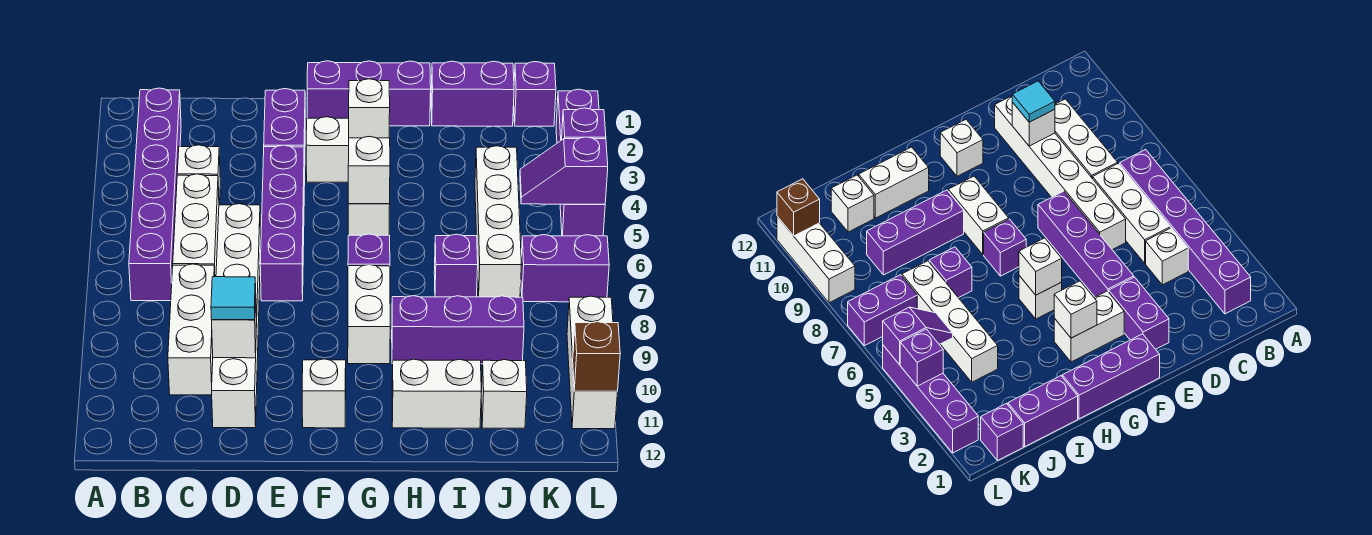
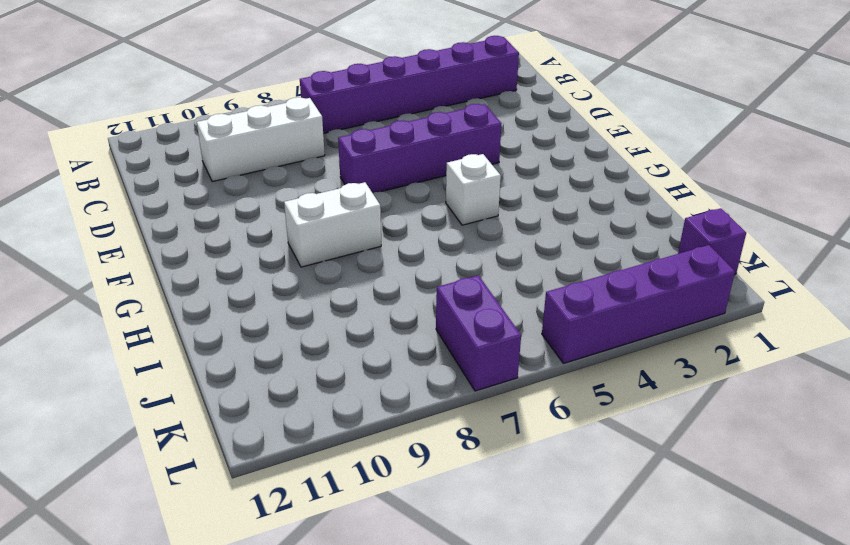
none -> white 1x1 brick [177,145,220,205]
none -> white 1x3 brick [173,174,219,277]
none -> white 1x6 brick [212,204,261,428]
none -> purple 1x2 brick [264,89,305,179]

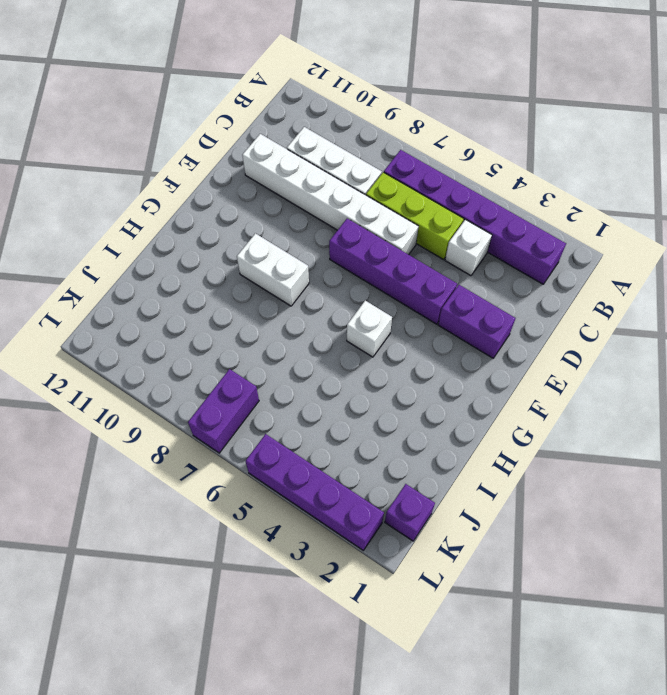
lime 1x3 brick [366,172,464,260] -> white 1x3 brick [173,174,219,277]
none -> purple 1x3 brick [307,61,431,126]
none -> white 1x2 brick [306,117,349,182]
none -> white 1x1 brick [302,359,346,428]
none -> purple 1x1 brick [348,234,390,266]

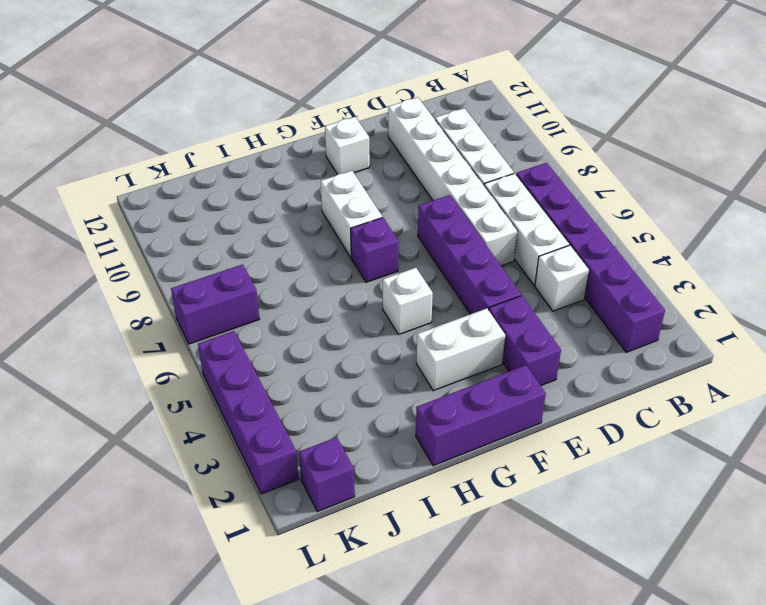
none -> purple 1x3 brick [392,296,524,364]
none -> white 1x2 brick [392,359,481,428]
none -> purple 1x2 brick [431,61,514,126]
none -> purple 1x1 brick [434,234,478,297]

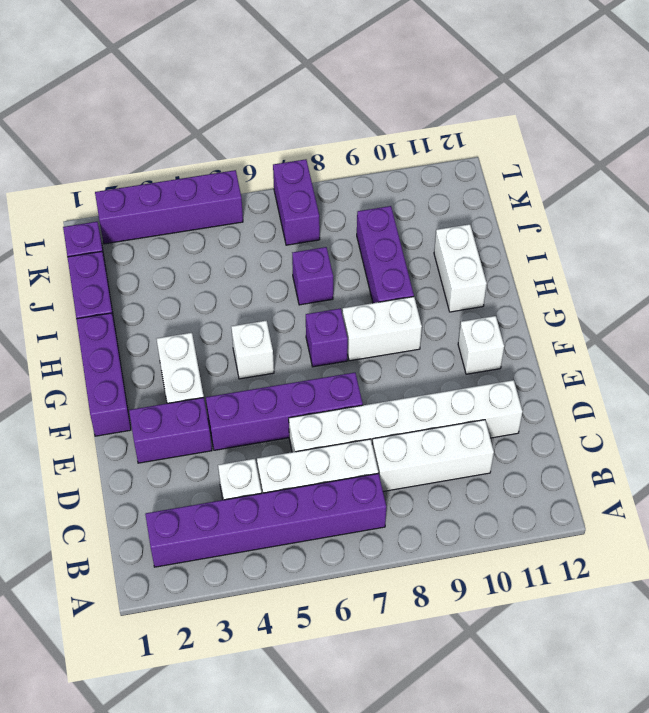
none -> white 1x4 brick [475,146,521,297]
none -> white 1x1 brick [481,360,527,428]
none -> white 1x3 brick [567,296,617,429]
none -> white 1x1 brick [212,295,256,358]

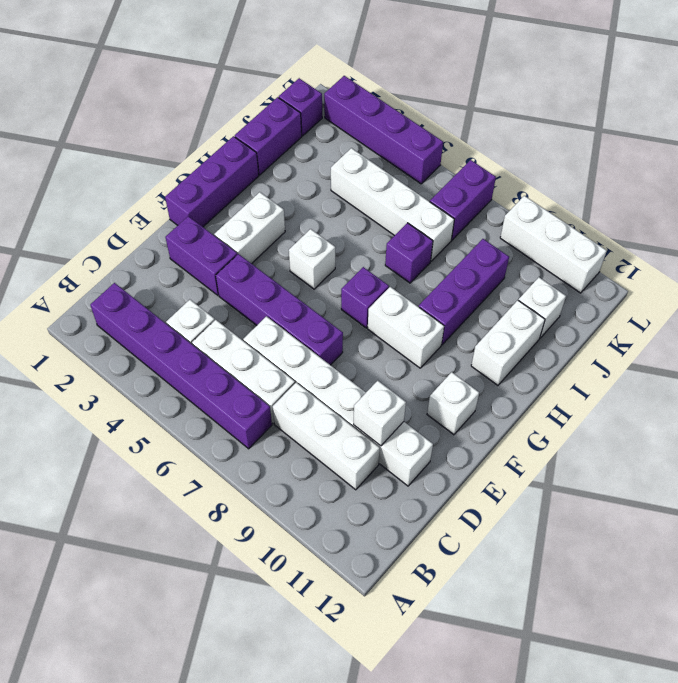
none -> white 1x1 brick [349,79,390,138]
none -> white 1x1 brick [348,136,390,204]
none -> purple 1x2 slope [520,137,608,205]
none -> purple 1x1 brick [562,108,606,140]

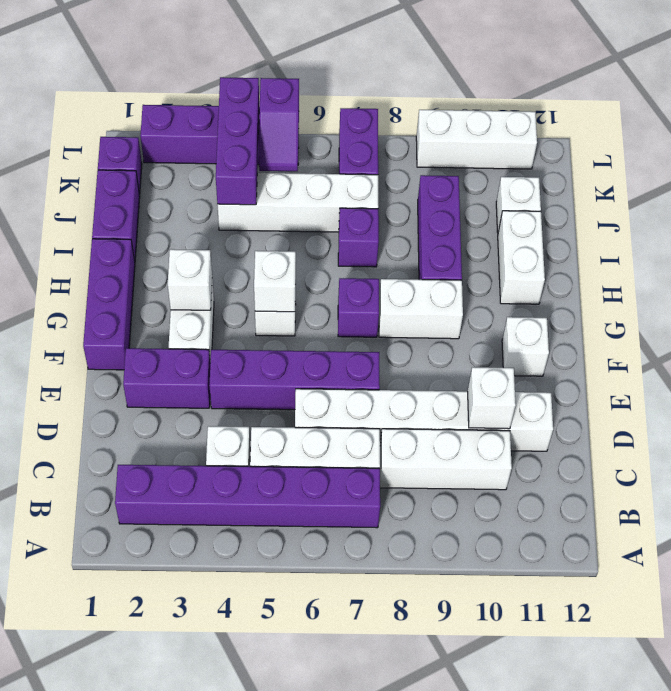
purple 1x3 brick [216,77,259,205] -> purple 1x1 brick [562,108,606,140]
none -> brown 1x1 brick [573,322,620,391]
none -> cyan 1x1 tile [211,277,256,320]

